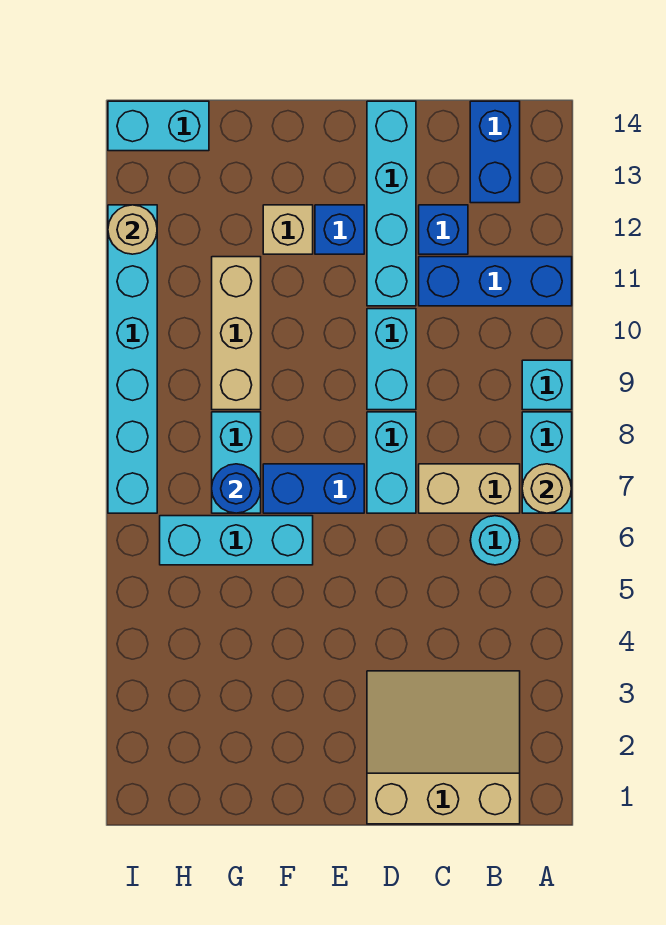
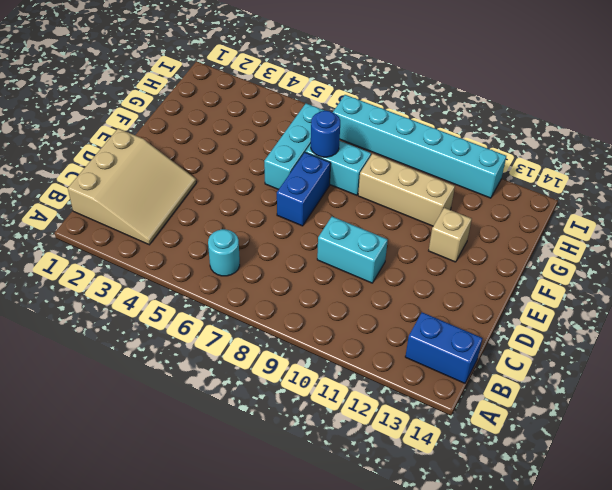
none -> cyan 1x2 brick [522,412,572,513]
none -> cyan 1x1 brick [522,360,572,410]
none -> blue 1x3 brick [419,257,572,306]

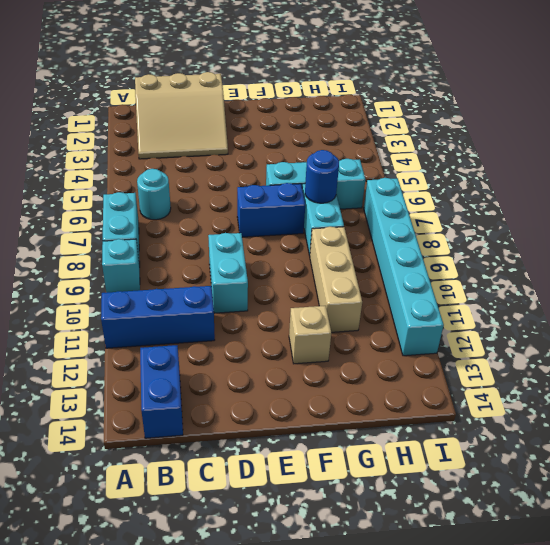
none -> tan 1x2 brick [419,464,520,513]
none -> blue 1x1 brick [419,205,468,254]
none -> cyan 1x2 brick [367,412,416,513]

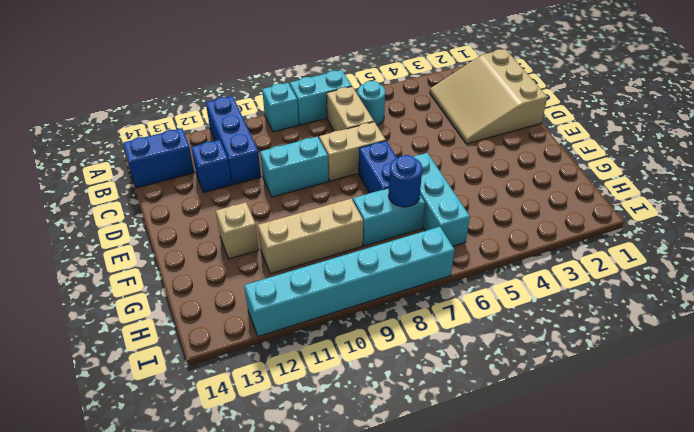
tan 1x2 brick [319,122,386,181] -> cyan 1x2 brick [367,412,416,513]
none -> cyan 1x4 brick [367,101,416,306]
none -> blue 1x1 brick [315,205,364,254]
none -> cyan 1x2 brick [108,101,209,151]

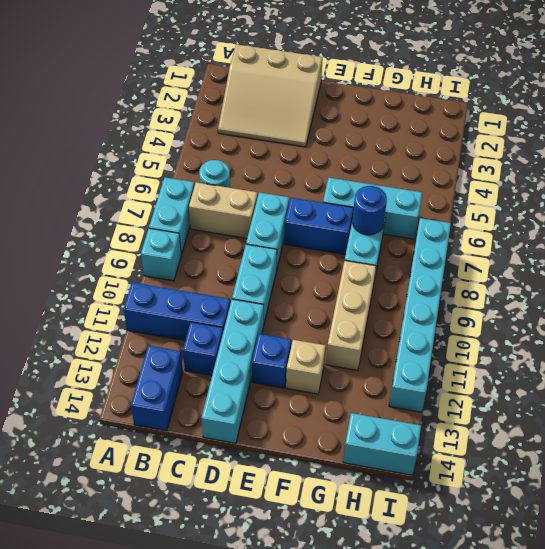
none -> tan 1x1 round brick [522,464,571,513]
none -> tan 1x1 round brick [108,205,157,254]

